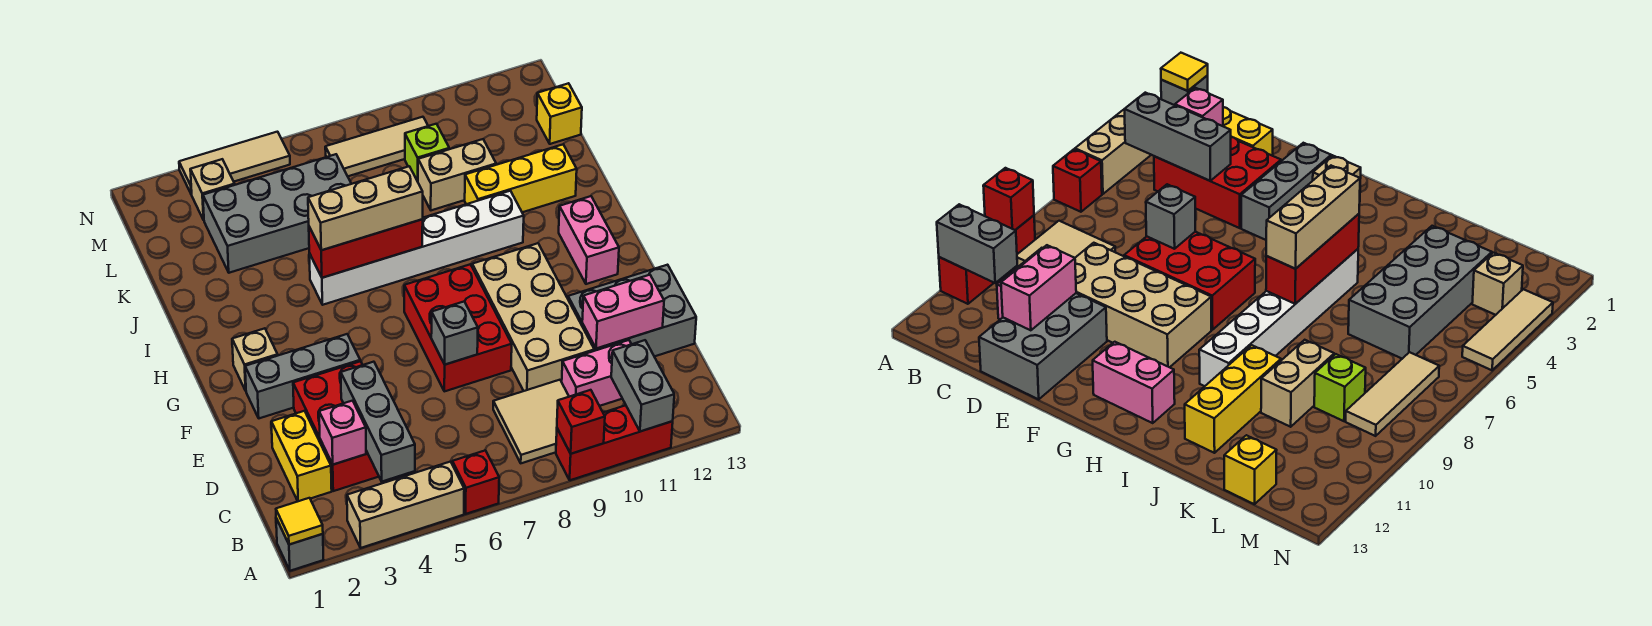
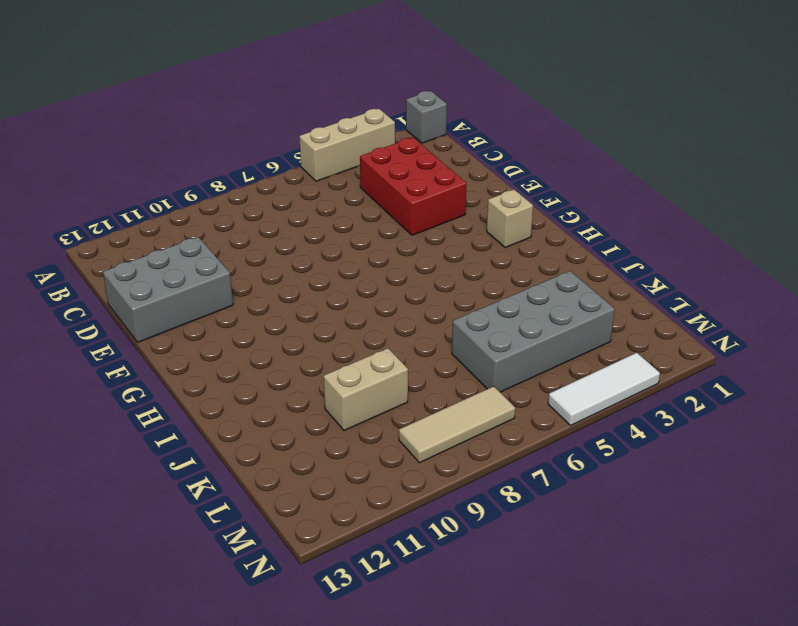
white 1x3 tile [548,353,660,425] -> tan 1x3 tile [179,132,290,194]
none -> red 1x1 brick [452,450,499,514]
none -> red 1x3 brick [556,405,673,480]
none -> tan 2x2 tile [493,380,569,463]
none -> yellow 1x2 brick [271,411,332,501]

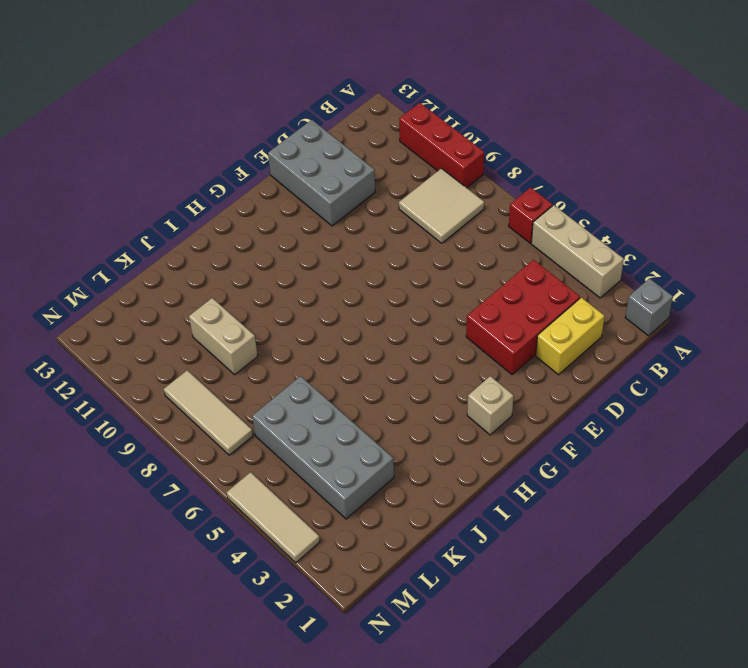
none -> pink 1x2 brick [562,340,631,406]
none -> tan 2x4 brick [472,243,594,391]
none -> red 2x3 brick [404,264,512,391]
none -> grey 1x3 brick [245,334,360,418]

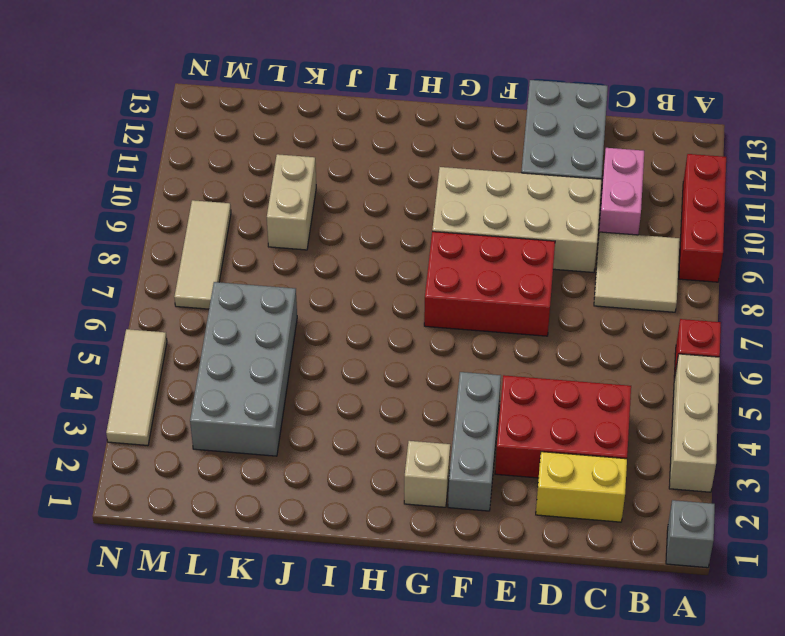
none -> pink 1x2 brick [559,196,619,284]
none -> white 1x6 brick [309,191,524,305]
none -> yellow 1x3 brick [465,144,577,212]
none -> lime 1x1 brick [405,124,449,181]

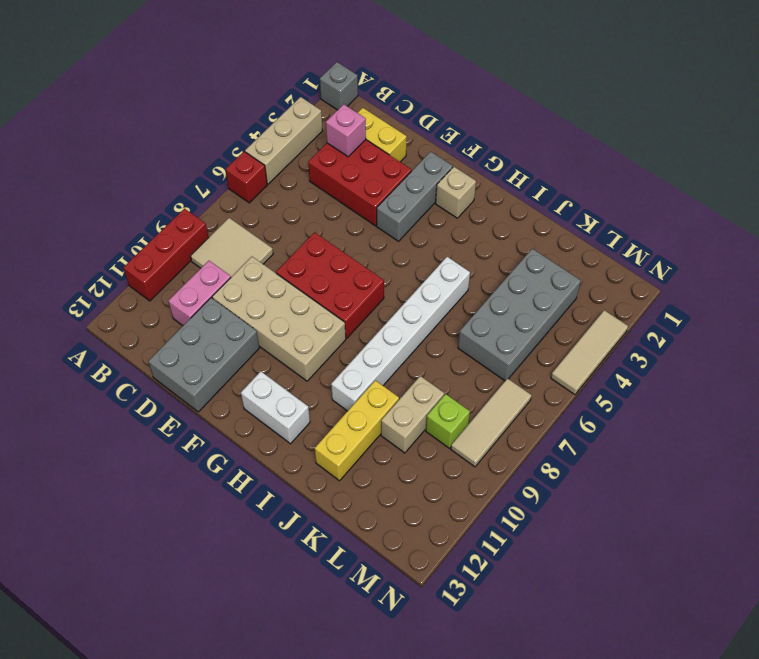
white 1x2 brick [241,371,310,444] -> pink 1x2 brick [559,196,619,284]
none -> yellow 1x1 brick [537,83,582,144]
none -> tan 1x1 brick [190,159,235,220]
none -> yellow 1x1 tile [276,498,323,545]
none -> red 1x1 brick [557,390,605,454]

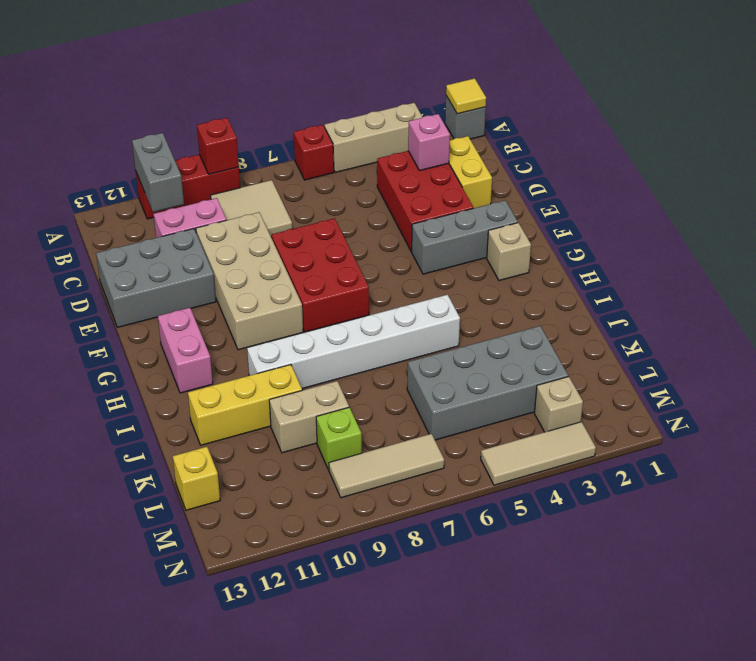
none -> grey 1x3 brick [341,362,415,482]
none -> pink 1x2 brick [582,275,664,349]
none -> grey 1x1 brick [431,301,478,365]
none -> red 1x3 brick [309,219,423,278]

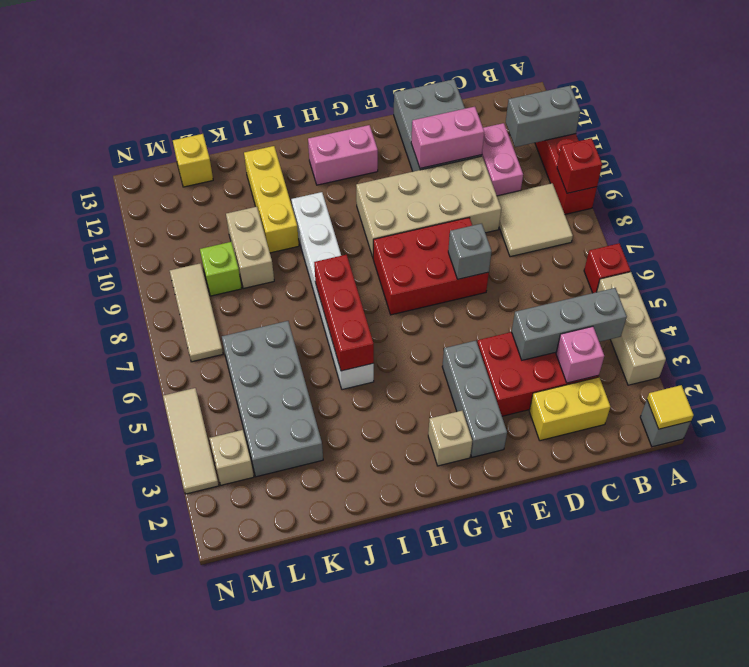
pink 1x2 brick [411,107,484,168] -> pink 1x2 brick turned to [582,275,664,349]
none -> tan 1x3 brick [308,166,423,250]

